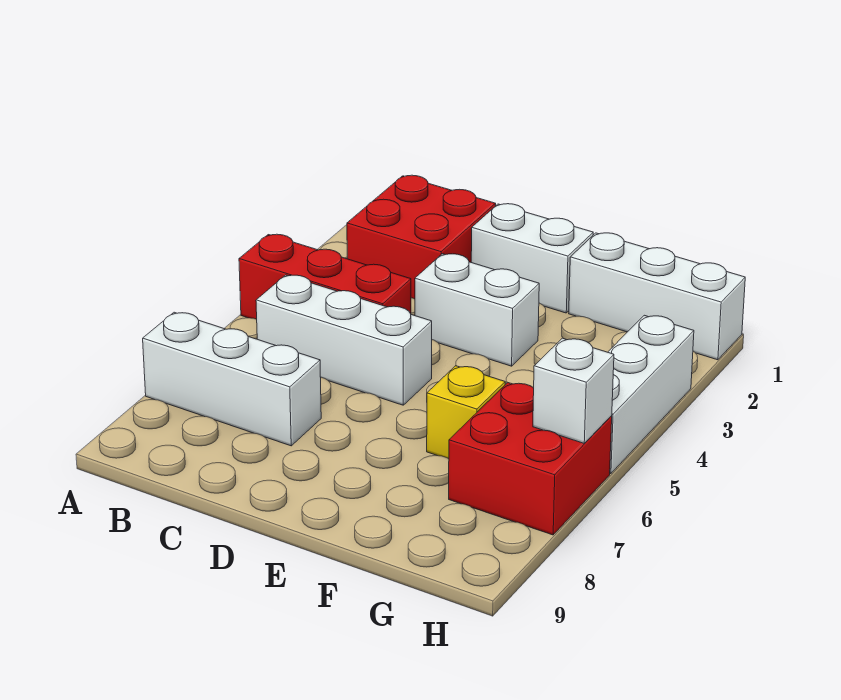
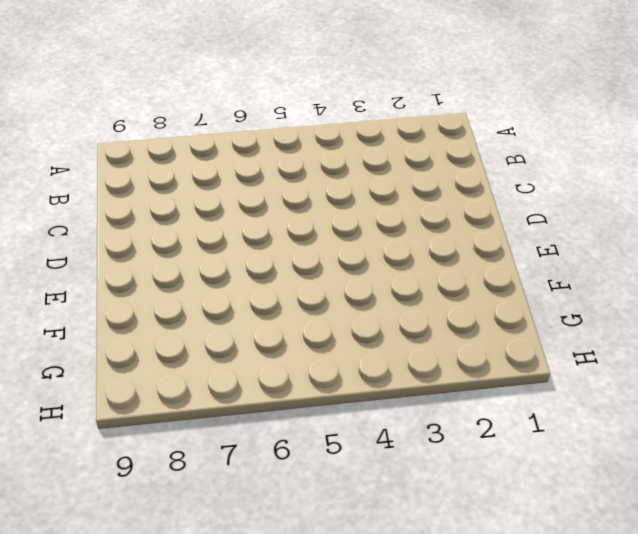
none -> red 1x3 brick [239,234,411,319]
none -> white 1x3 brick [143,312,321,446]

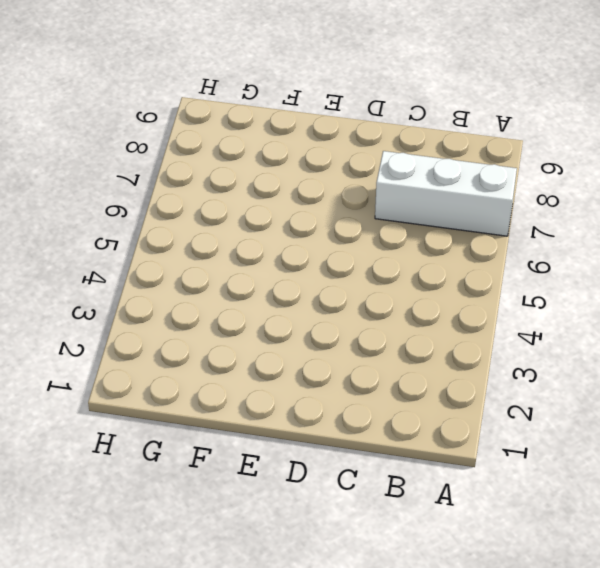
none -> red 1x3 brick [239,234,411,319]
none -> red 2x2 brick [347,175,496,299]

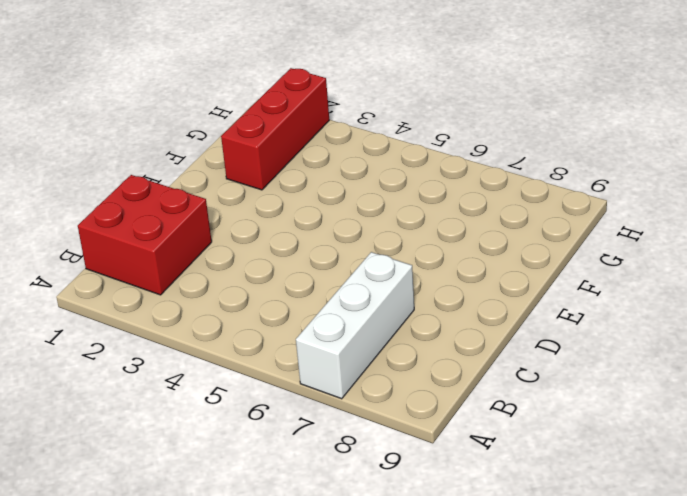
red 1x3 brick [221,68,329,190] -> red 1x3 brick moved to [239,234,411,319]
none -> white 1x3 brick [256,275,432,405]
none -> white 1x2 brick [471,204,593,313]

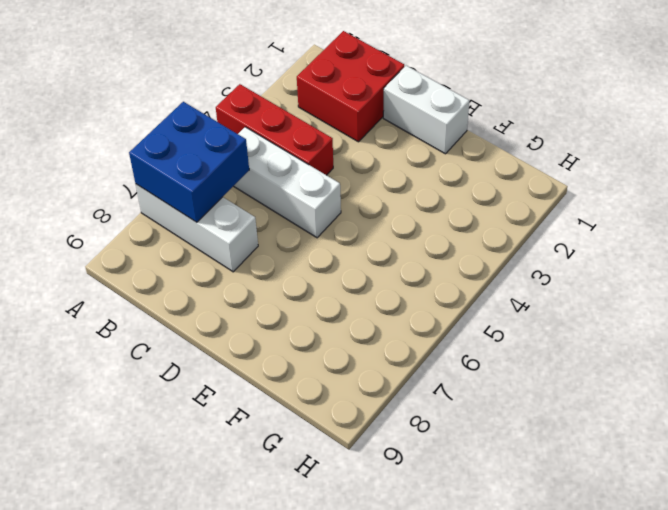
blue 2x2 brick [129,102,249,222] -> none
none -> white 1x2 brick [415,254,539,366]
none -> white 1x3 brick [569,233,745,360]

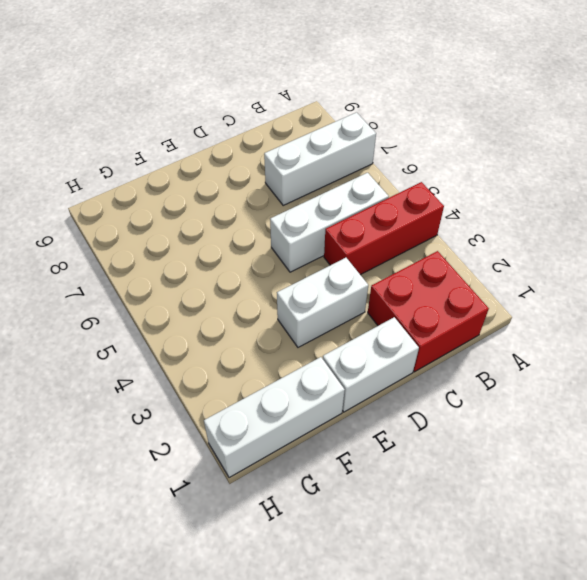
none -> yellow 1x1 brick [427,366,505,459]
none -> red 2x2 brick [449,383,612,535]

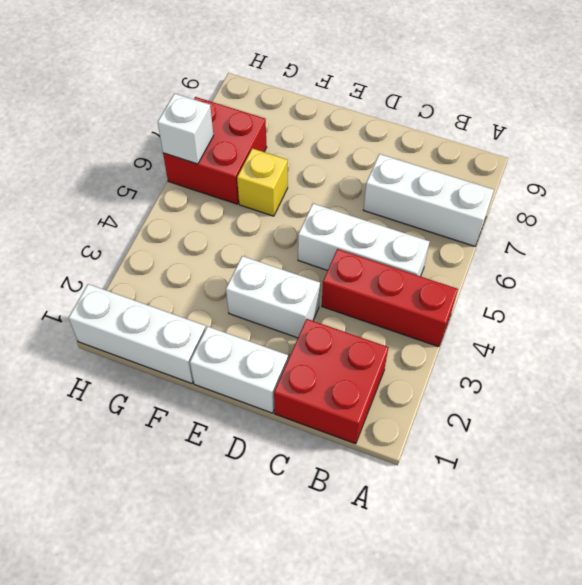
none -> white 1x3 brick [608,315,694,474]

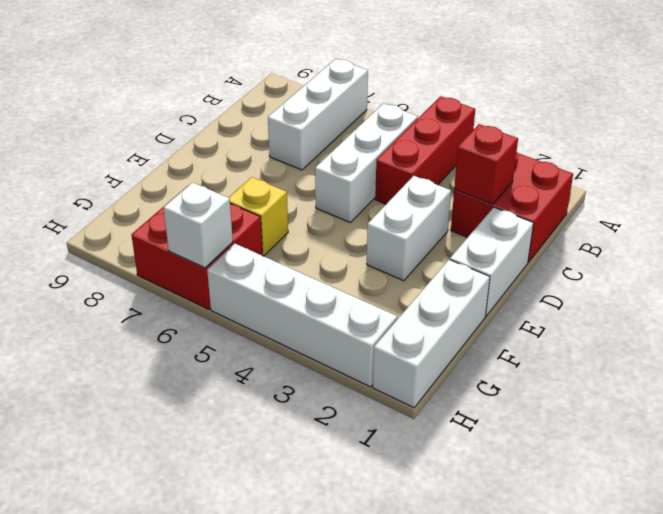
red 1x1 brick [454,124,518,204] -> none
white 1x4 brick [207,244,397,387] -> white 1x3 brick [608,315,694,474]

